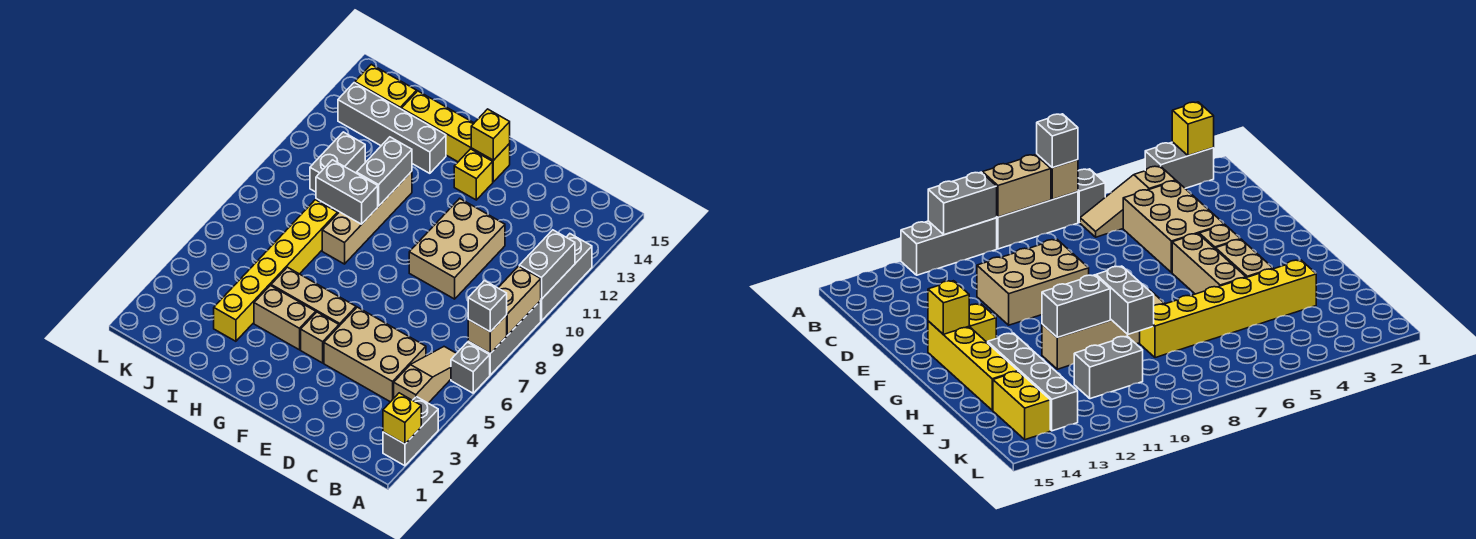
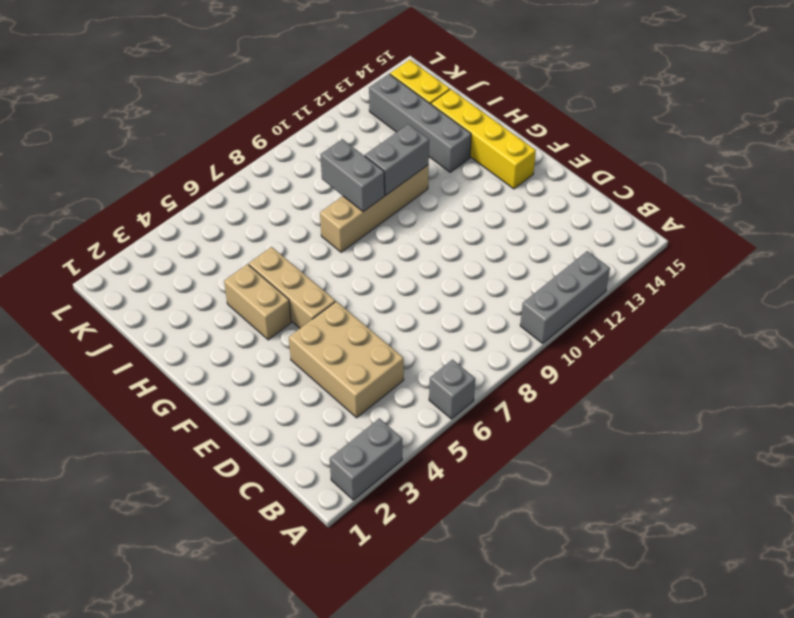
none -> grey 1x3 brick [468,301,541,375]
none -> tan 1x3 slope [394,347,457,403]
none -> tan 2x3 brick [409,199,505,299]

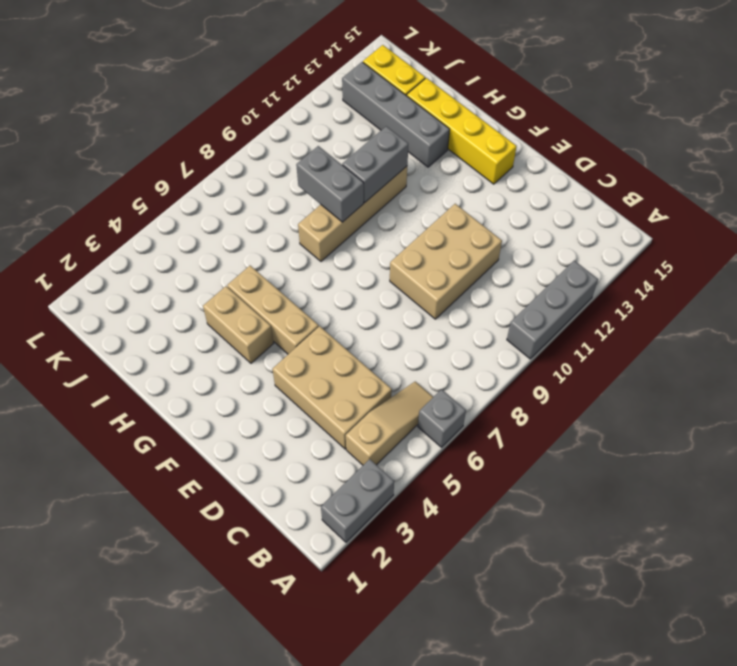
none -> grey 1x3 brick [468,301,541,375]
none -> tan 1x1 brick [301,312,339,363]
none -> yellow 1x1 brick [454,149,493,200]

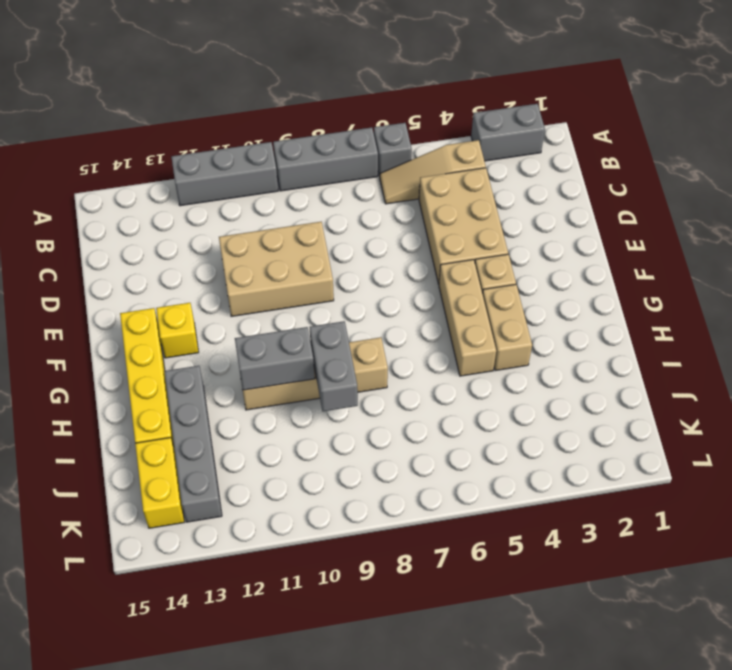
none -> yellow 1x6 brick [214,200,337,341]
none -> grey 1x2 brick [310,132,365,192]
none -> yellow 1x1 brick [383,393,421,444]

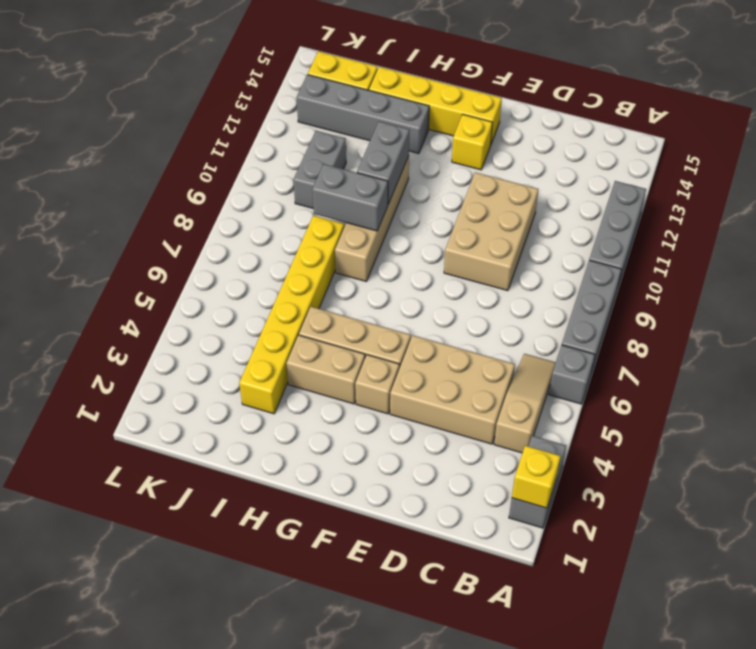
none -> tan 1x1 brick [468,315,507,353]
none -> tan 1x2 brick [498,266,541,335]
none -> grey 1x2 brick [519,230,575,299]

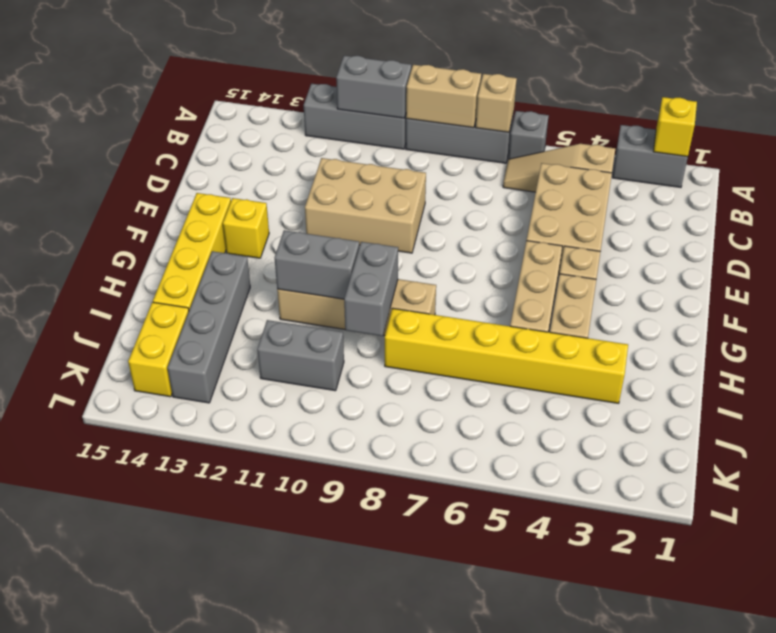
none -> yellow 1x1 brick [471,109,510,160]
none -> grey 1x1 brick [468,281,507,332]

